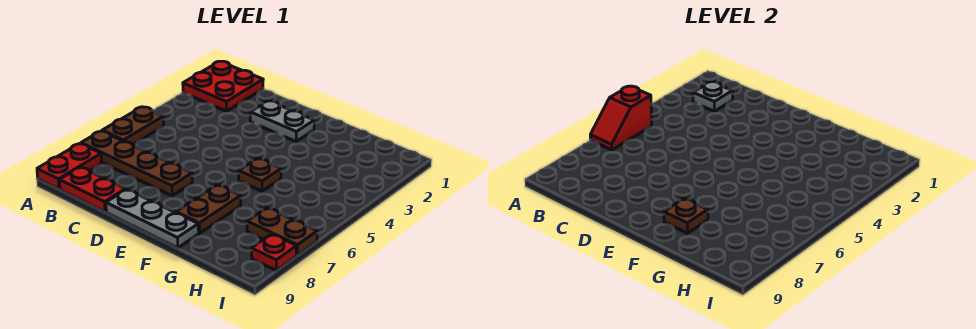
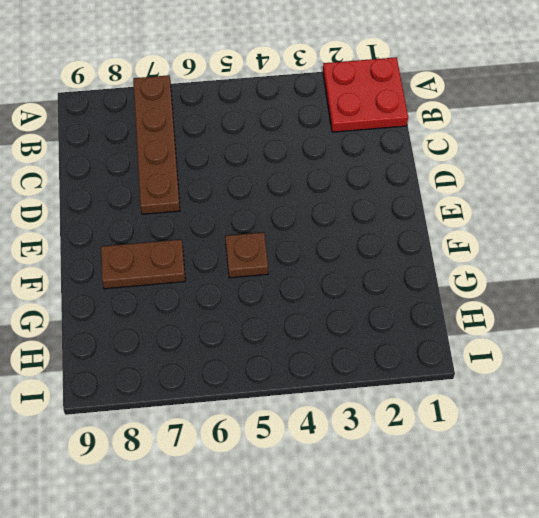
none -> brown 1x2 plate [102,107,164,145]
none -> red 1x2 plate [37,143,102,189]
none -> red 1x2 plate [59,167,126,212]

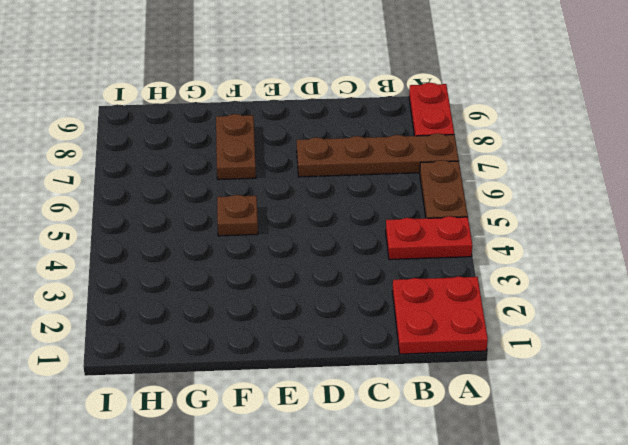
red 1x2 plate [386,216,472,260] -> red 1x2 plate moved to [59,167,126,212]
none -> grey 1x2 plate [250,101,314,141]
none -> grey 1x3 plate [106,189,199,248]
none -> brown 1x2 plate [247,208,317,255]

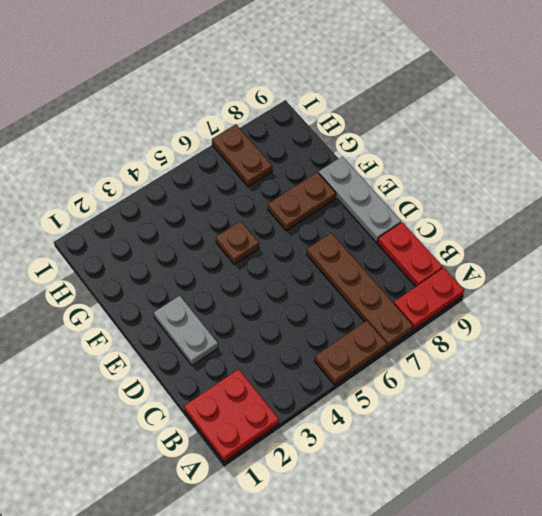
none -> red 1x1 plate [252,234,297,270]
none -> red 1x2 slope [590,86,652,150]
none -> grey 1x1 plate [693,82,733,111]

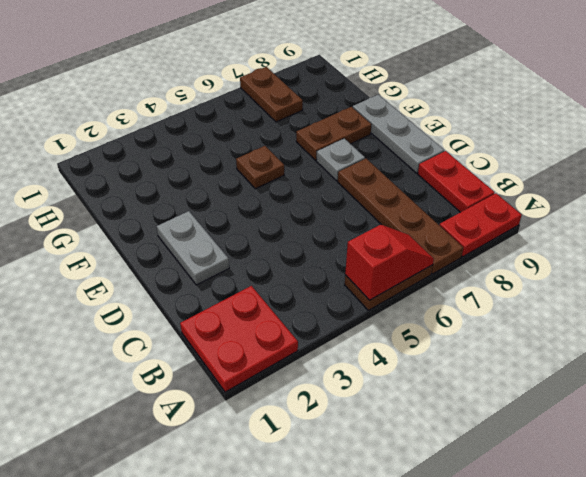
grey 1x1 plate [316,138,365,181] -> grey 1x1 plate moved to [693,82,733,111]
none -> red 1x1 plate [252,234,297,270]
none -> brown 1x1 plate [664,198,708,233]

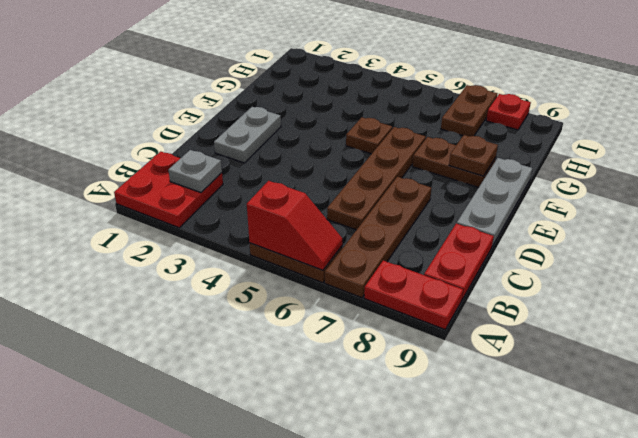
brown 1x4 plate [327,127,426,230] -> none

